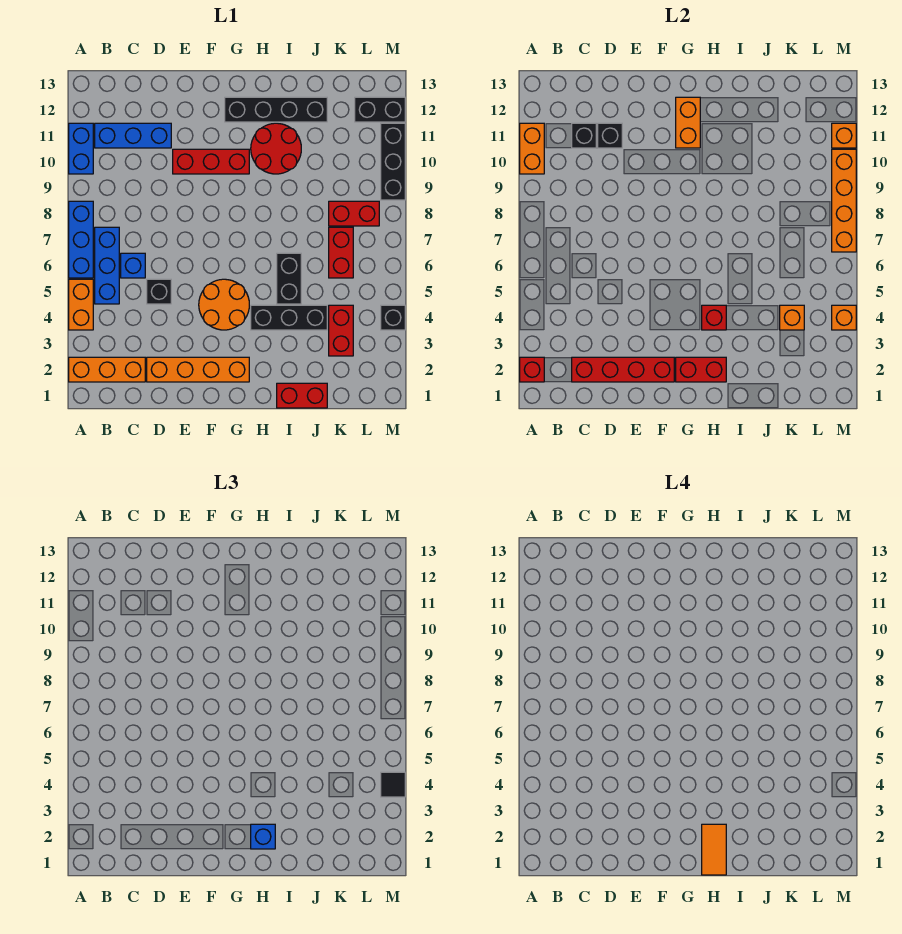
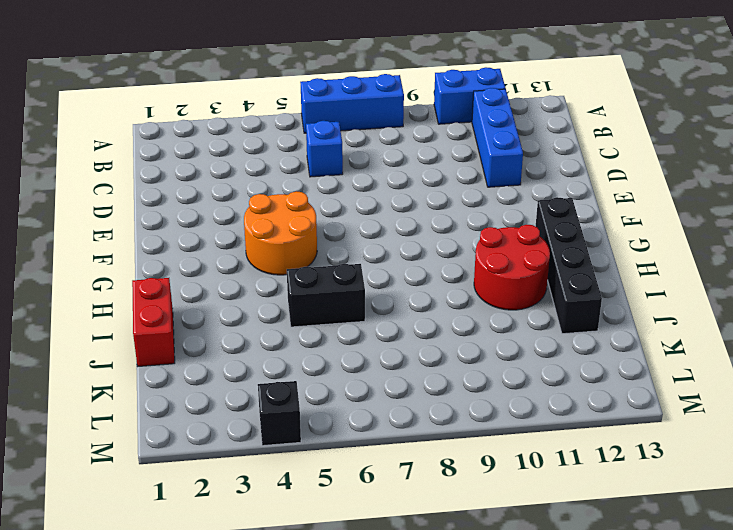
none -> orange 1x3 brick [69,357,145,382]
none -> orange 1x2 brick [69,279,93,330]
none -> blue 1x3 brick [95,227,119,304]
none -> orange 1x4 brick [147,357,249,382]

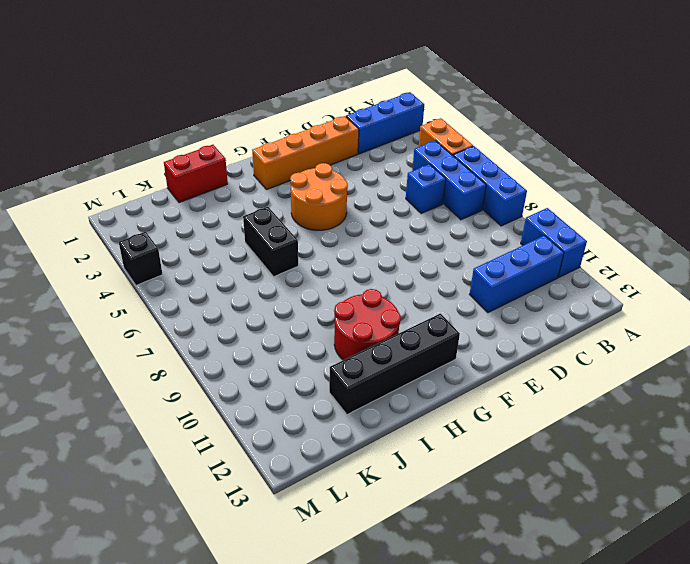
blue 1x3 brick [346,92,424,154] -> orange 1x3 brick [69,357,145,382]
none -> black 1x1 brick [147,279,171,304]
none -> red 1x3 brick [173,149,249,174]
none -> black 1x3 brick [251,305,327,330]
none -> red 1x2 brick [329,305,353,356]

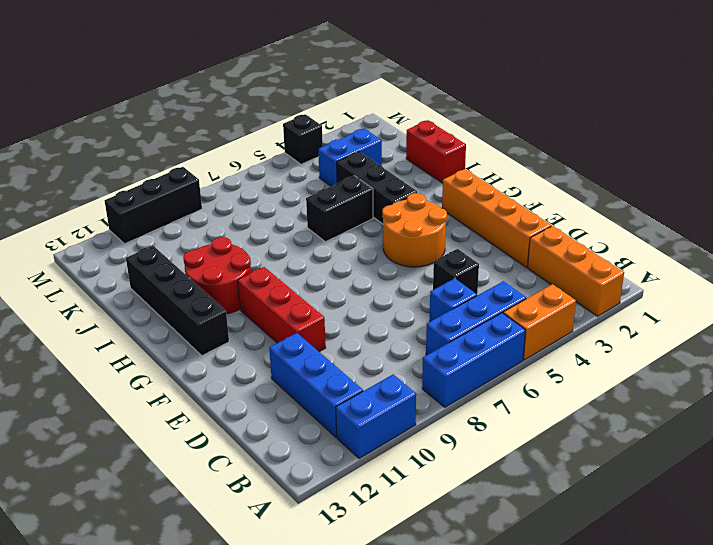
blue 1x2 brick [318,128,382,186] -> red 1x2 brick [329,305,353,356]
none -> red 1x2 brick [329,227,353,278]
none -> red 1x2 brick [329,201,379,226]
none -> black 1x2 brick [355,97,405,122]
none -> red 1x1 brick [520,357,544,382]

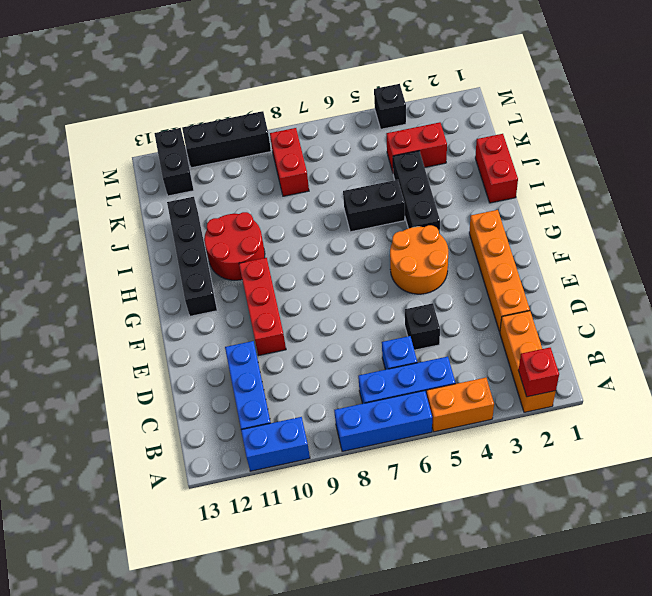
none -> red 1x2 brick [329,227,353,278]
none -> orange 1x2 brick [520,123,544,174]
none -> red 1x4 brick [572,357,674,382]
none -> black 1x1 brick [572,123,596,148]

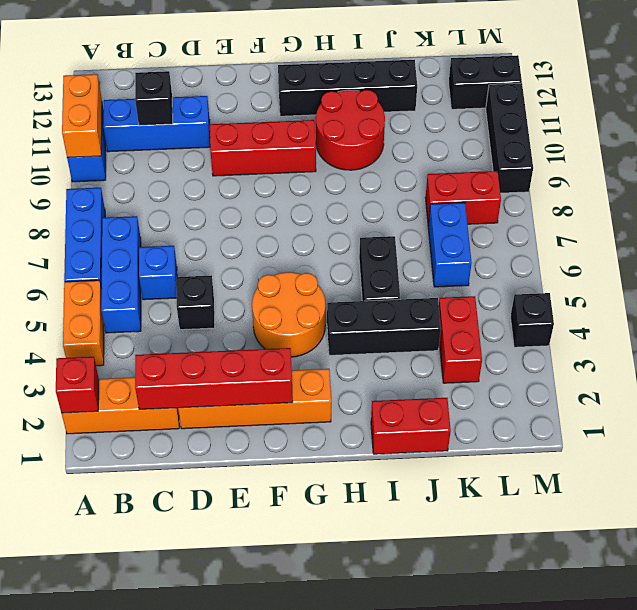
blue 1x2 brick [428,203,472,287] -> red 1x2 brick [329,227,353,278]
none -> black 1x1 brick [598,123,622,148]
none -> red 1x2 brick [676,357,726,382]
none -> orange 1x2 brick [676,97,700,148]
none -> red 1x1 brick [702,305,726,330]

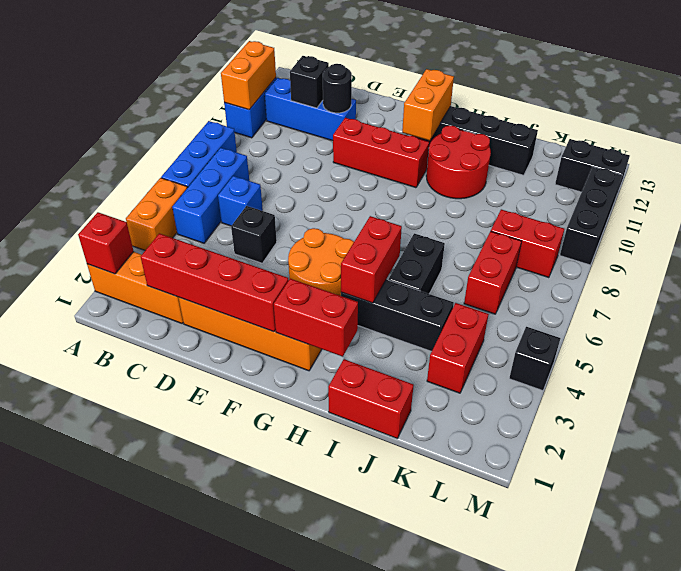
black 1x1 round brick [323,64,352,113] -> black 1x1 brick [598,123,622,148]
red 1x2 brick [341,216,402,303] -> red 1x1 brick [702,305,726,330]
none -> orange 1x1 brick [780,305,804,330]
none -> orange 1x1 brick [832,305,856,330]
none -> orange 1x4 brick [832,149,856,252]
none -> orange 1x1 brick [832,123,856,148]

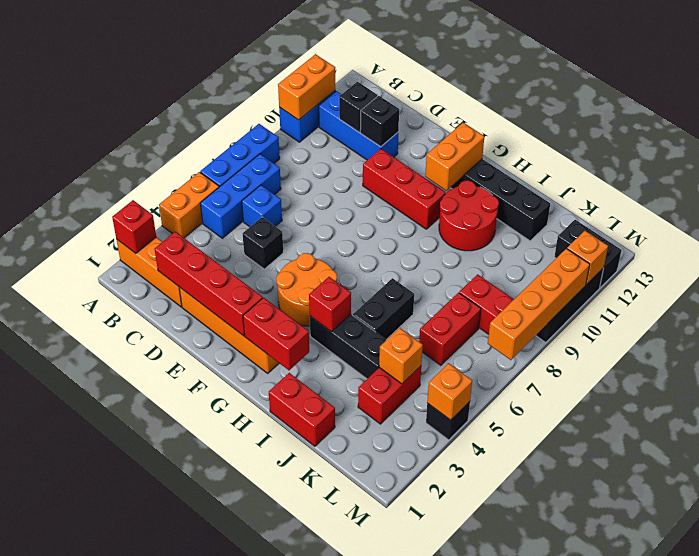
none -> blue 1x1 brick [251,824,275,849]
none -> black 1x1 tile [381,772,405,797]
none -> orange 1x2 tile [702,824,726,875]

